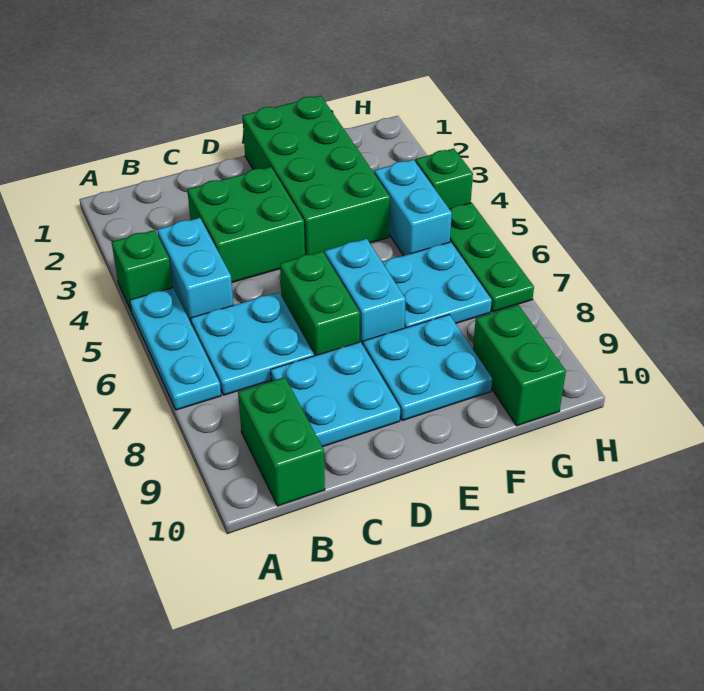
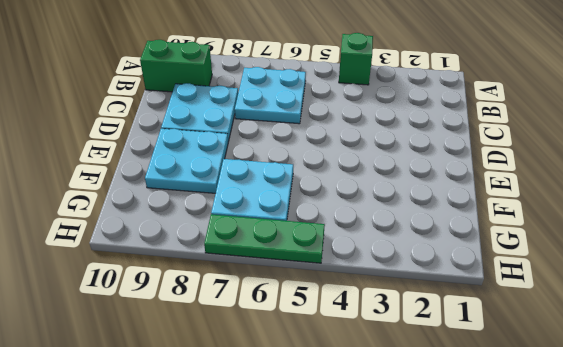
none -> cyan 1x3 plate [130,288,221,410]
none -> cyan 1x2 brick [157,218,233,322]
none -> green 2x2 brick [187,167,305,282]

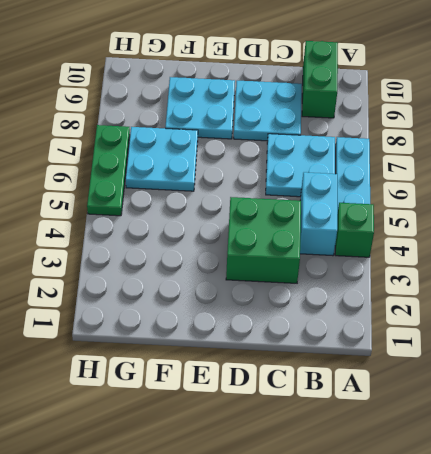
none -> green 1x2 brick [280,251,360,356]
none -> green 2x4 brick [242,96,390,255]
none -> cyan 1x2 brick [325,239,406,345]

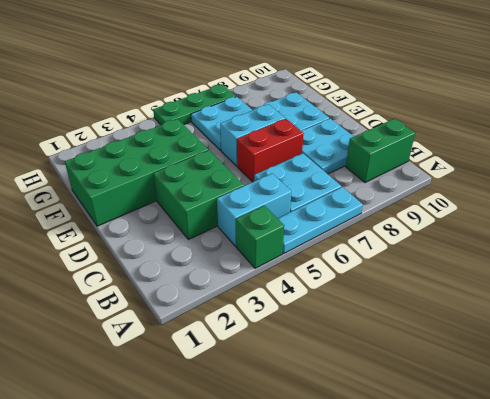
red 1x2 brick [237,119,304,182] -> green 1x2 brick [280,251,360,356]
none -> cyan 1x2 brick [374,160,452,256]
none -> green 1x2 brick [473,305,566,426]
none -> green 1x1 brick [415,149,473,209]

